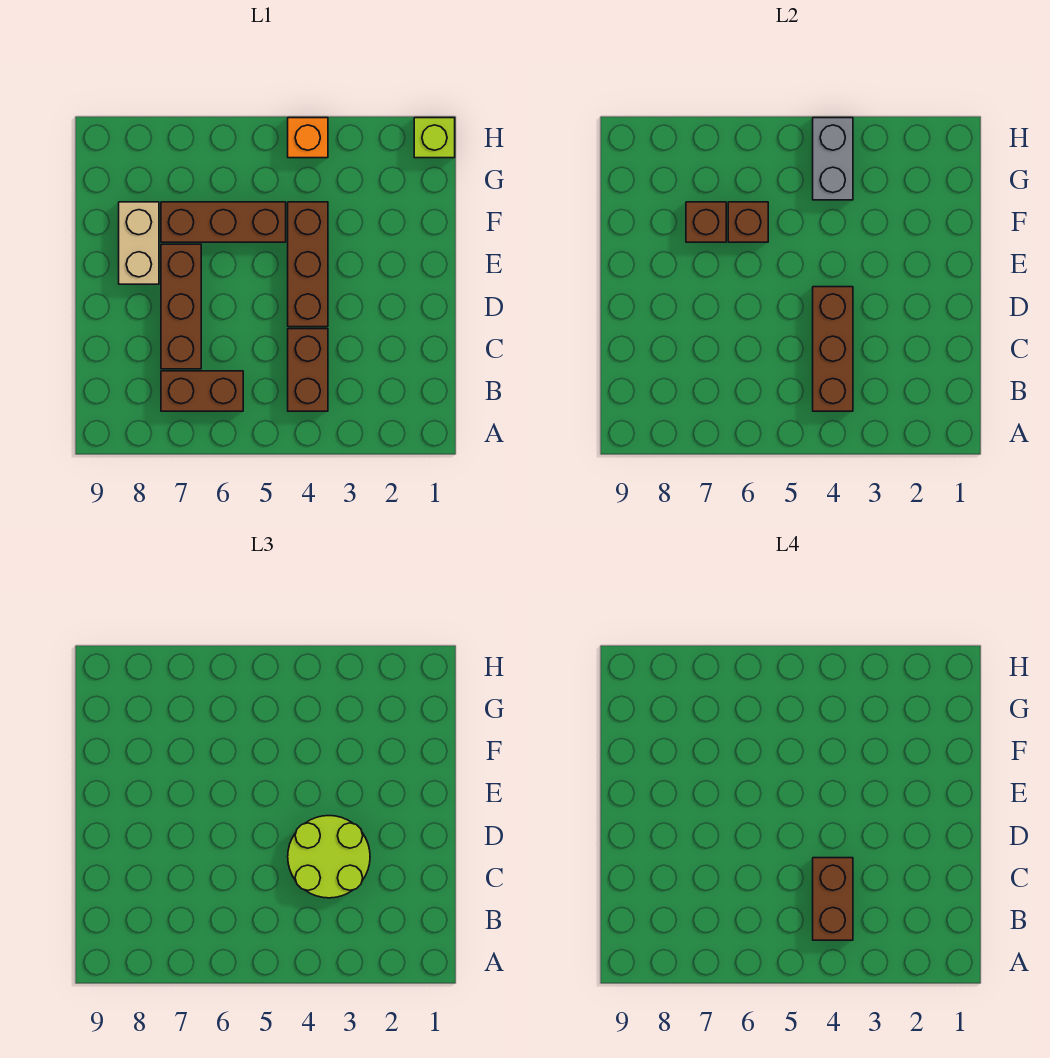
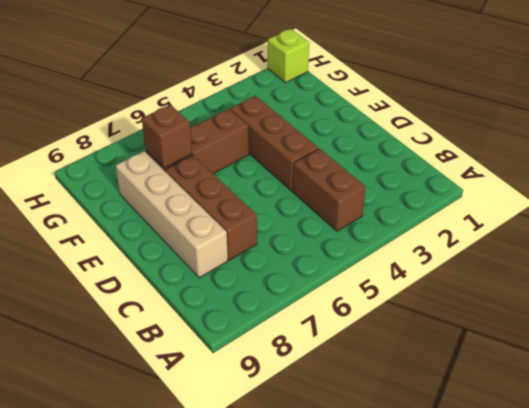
tan 1x4 brick [116,151,228,278] -> tan 1x2 brick [119,202,159,284]
none -> brown 1x2 brick [161,371,243,411]
none -> orange 1x1 brick [288,118,328,158]
none -> brown 1x3 brick [813,287,853,411]

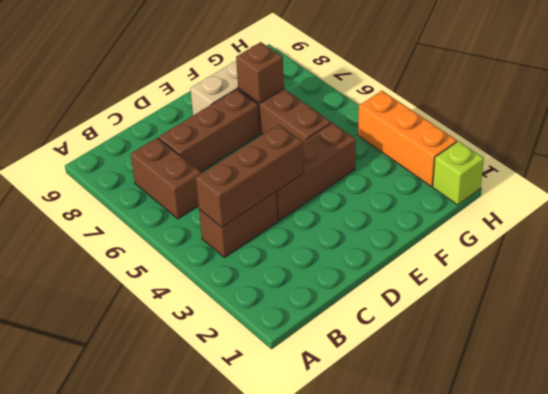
orange 1x3 brick [358,91,457,187] -> orange 1x1 brick [288,118,328,158]
none -> brown 1x1 brick [728,202,768,242]
none -> grey 1x2 brick [813,118,853,200]
none -> lime 2x2 round brick [288,816,370,898]

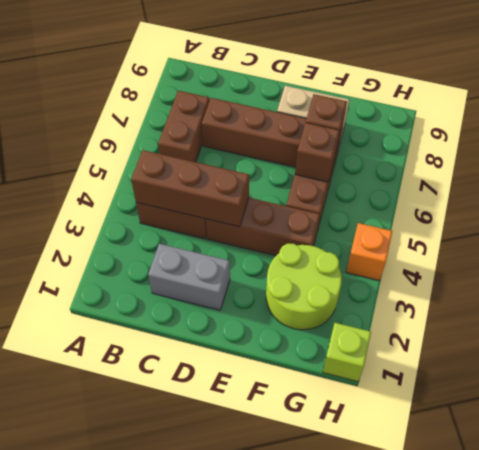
grey 1x2 brick [148,244,230,310] -> grey 1x2 brick moved to [813,118,853,200]
lime 2x2 round brick [266,244,342,330] -> lime 2x2 round brick moved to [288,816,370,898]
none -> brown 1x2 brick [813,858,853,940]

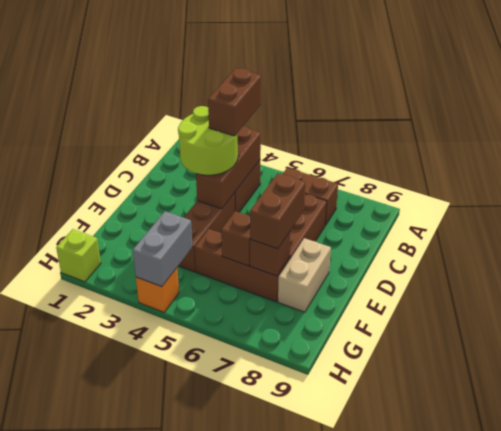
brown 1x2 brick [250,173,305,249] -> none

